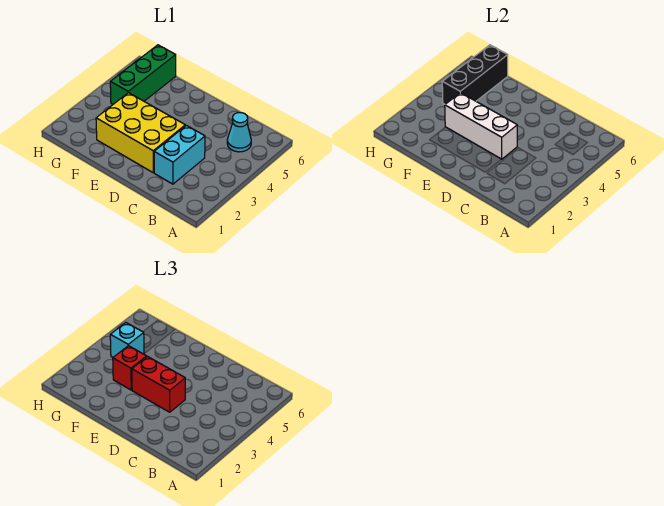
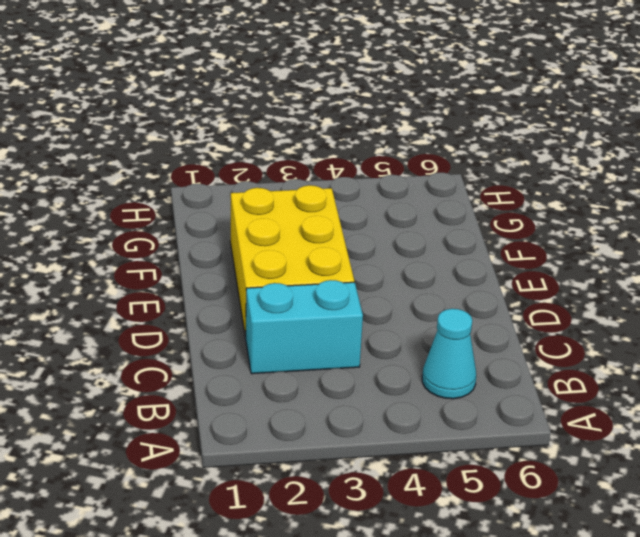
none -> green 1x3 brick [110,45,176,104]
none -> white 1x3 brick [445,93,517,159]

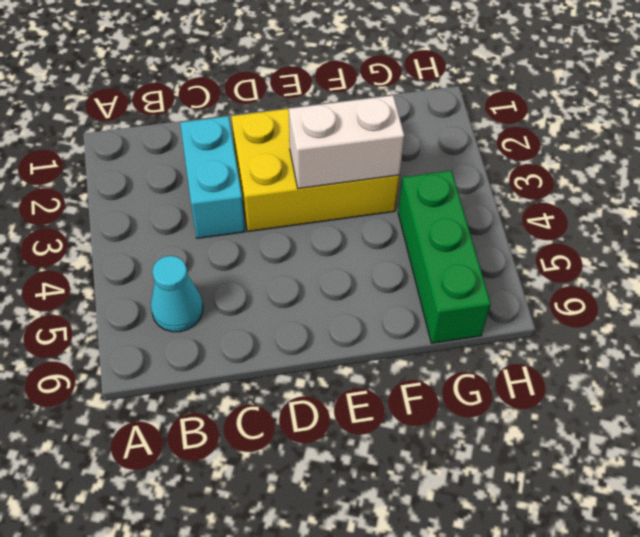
white 1x2 brick [289,95,404,189] -> white 1x3 brick [445,93,517,159]
none -> black 1x3 brick [442,45,508,104]
none -> red 1x2 brick [132,357,185,412]

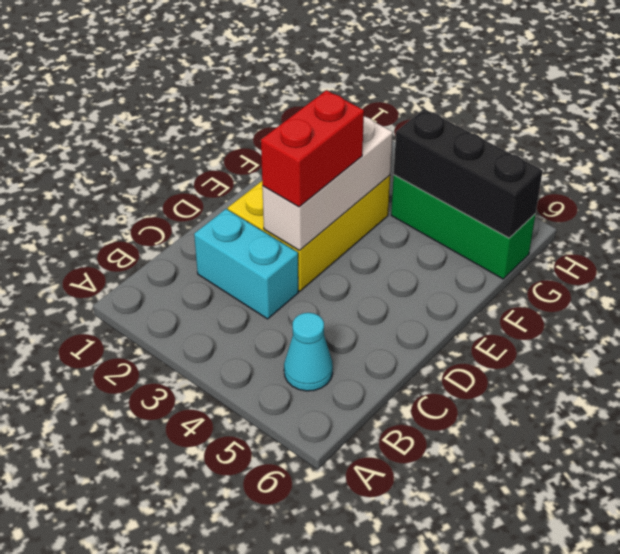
none -> red 1x1 brick [113,346,147,390]
none -> cyan 1x1 brick [110,323,144,357]

